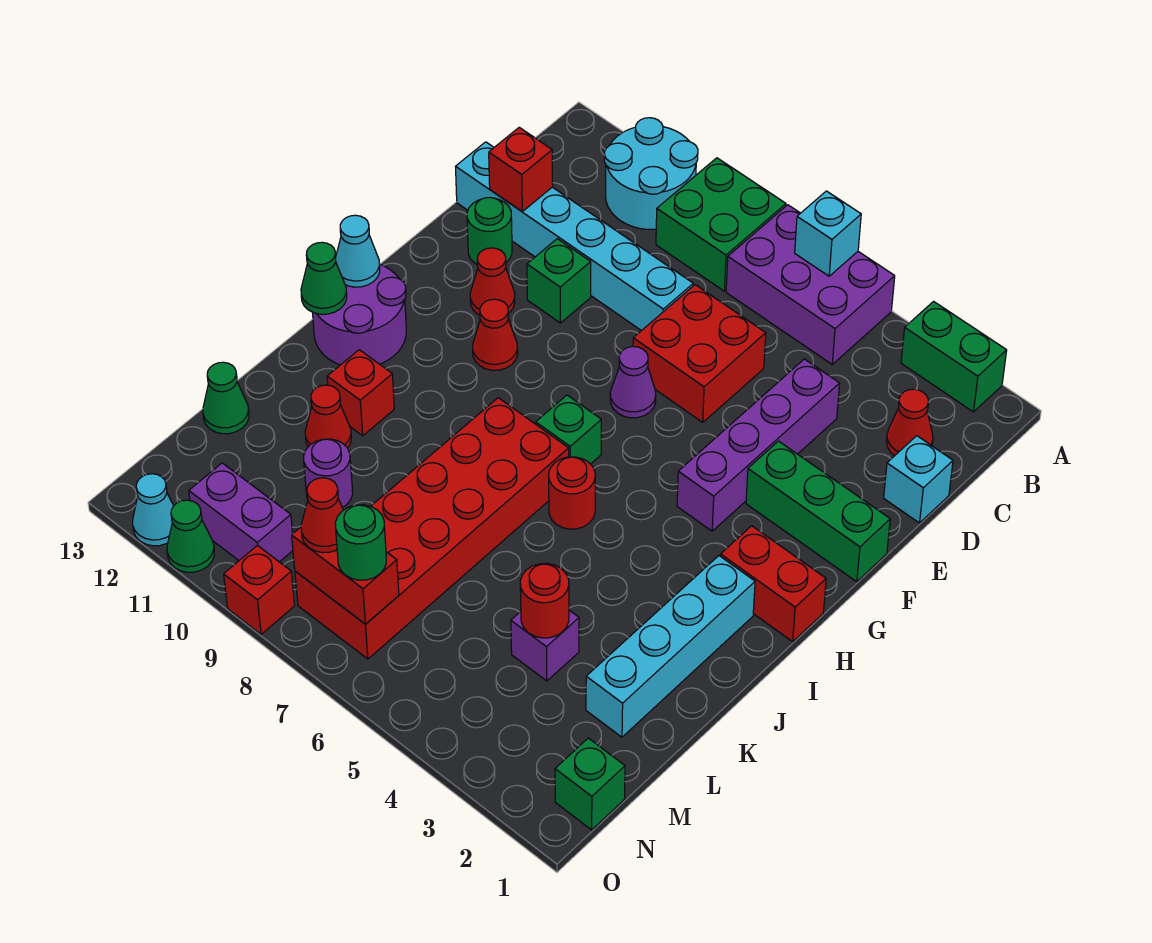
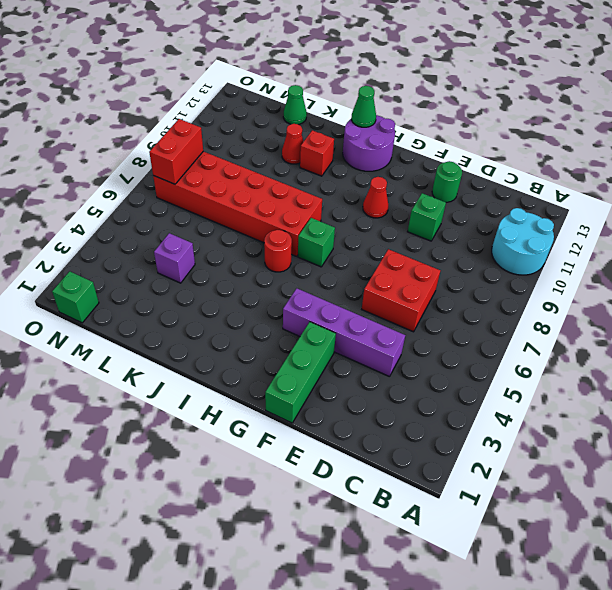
none -> green 1x2 brick [901,302,1007,412]
none -> purple 2x3 brick [726,205,895,364]
none -> green 2x2 brick [656,158,786,291]
none -> red 1x1 cone [887,389,933,456]

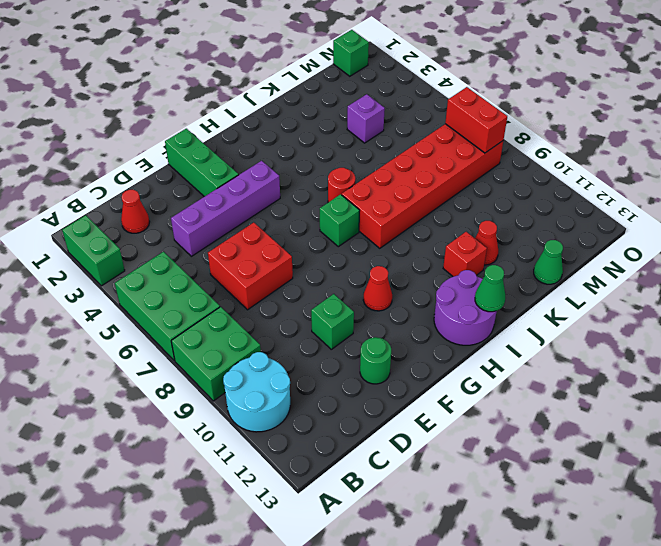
green 2x3 brick [115,252,220,361] -> purple 2x3 brick [726,205,895,364]
none -> cyan 1x1 brick [884,436,953,523]
none -> cyan 1x6 brick [456,142,693,331]
none -> purple 1x1 cone [610,347,656,418]
none -> red 1x1 cone [470,248,515,315]

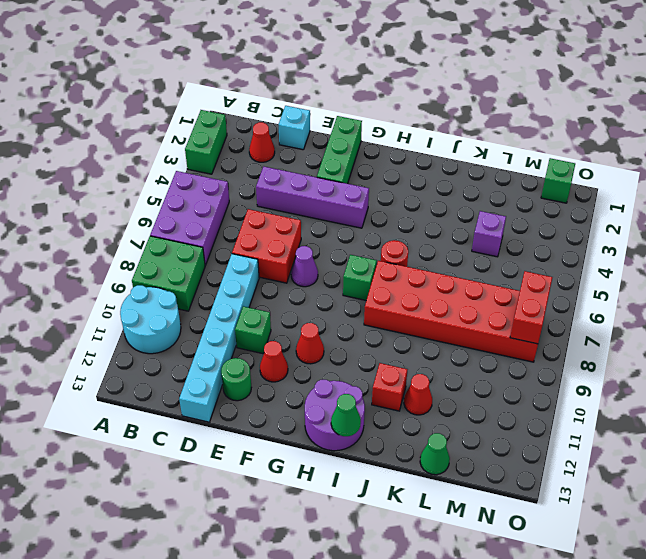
none -> red 1x2 brick [720,526,826,642]
none -> cyan 1x4 brick [586,556,755,737]
none -> purple 1x1 round brick [304,439,353,508]
none -> purple 1x2 brick [189,463,293,562]

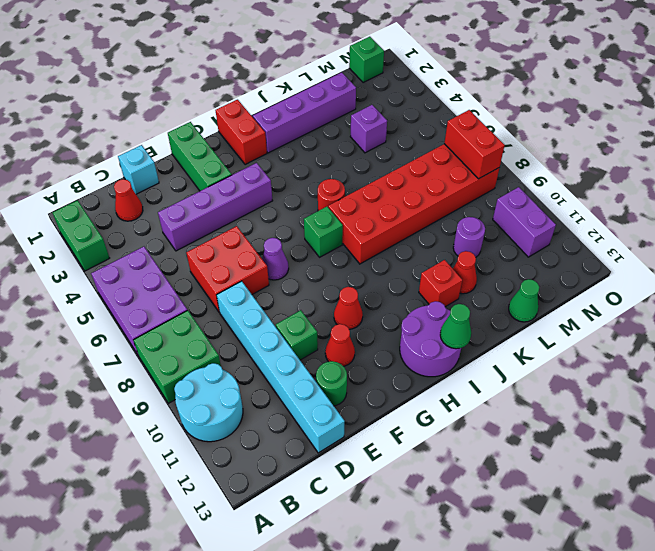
purple 1x4 brick [253,72,356,153] -> cyan 1x4 brick [586,556,755,737]
none -> red 1x1 brick [224,545,295,634]
none -> green 1x1 cone [167,500,214,572]
none -> cyan 1x1 cone [133,474,174,546]
none -> cyan 1x1 brick [795,191,861,276]

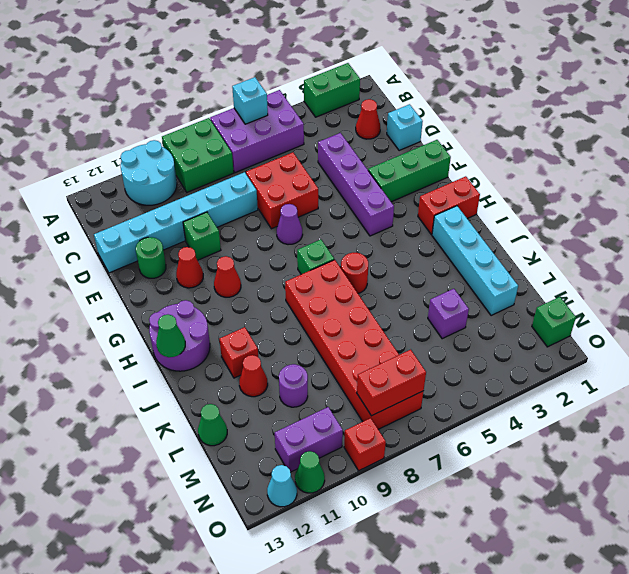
none -> red 1x1 brick [489,127,553,211]
none -> cyan 1x1 cone [336,215,380,287]
none -> red 1x1 round brick [520,563,569,638]
none -> green 1x1 round brick [335,505,386,580]

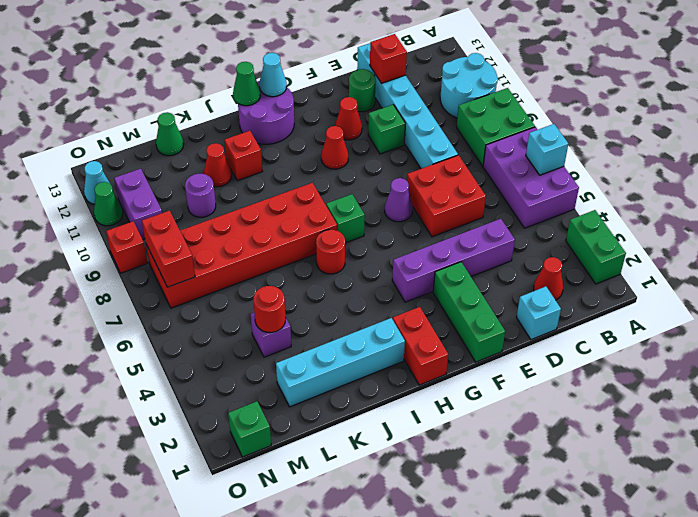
none -> green 1x1 round brick [335,505,386,580]
none -> red 1x1 cone [301,478,343,553]

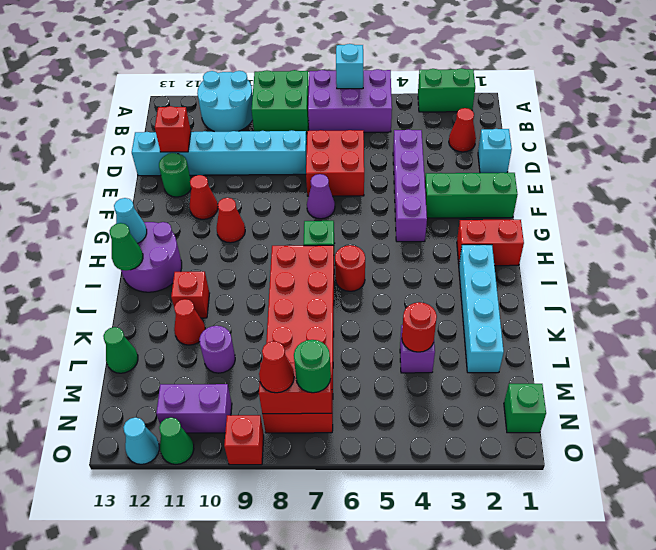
none -> green 1x1 brick [527,239,591,323]

